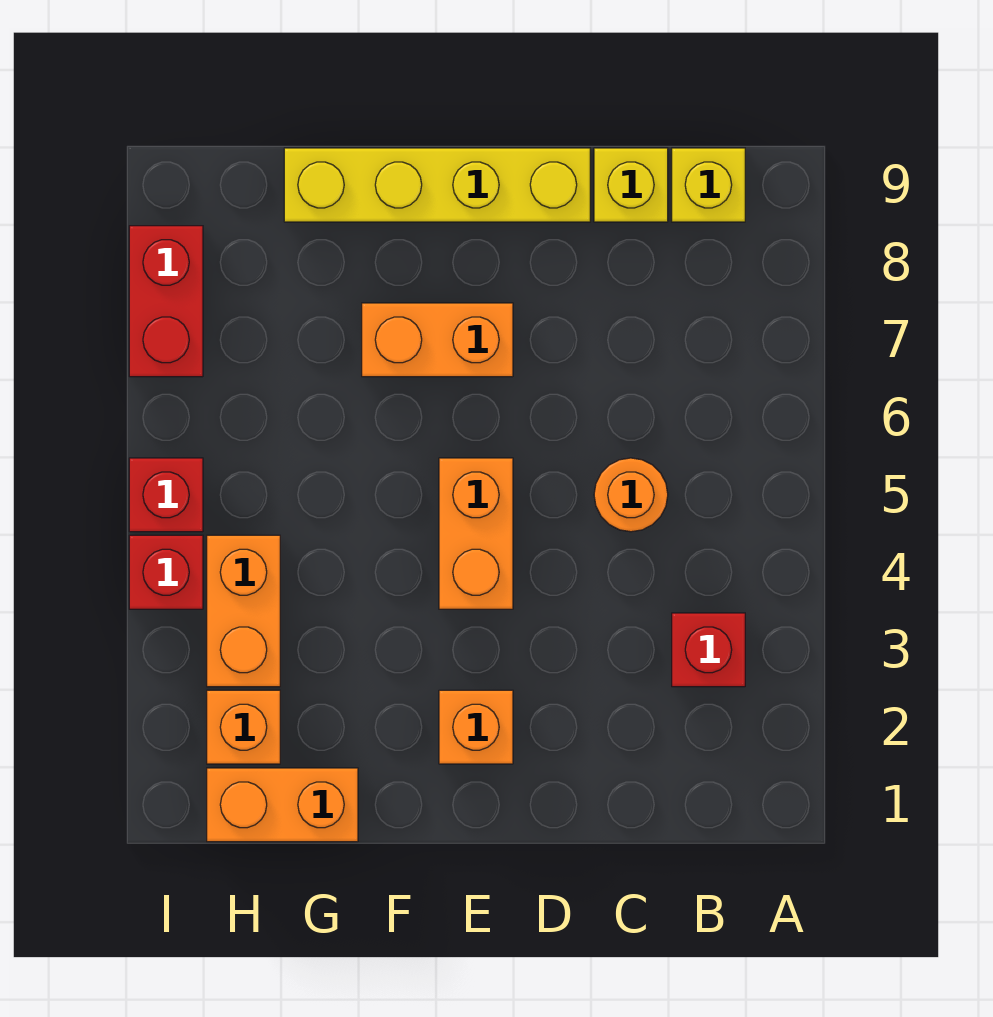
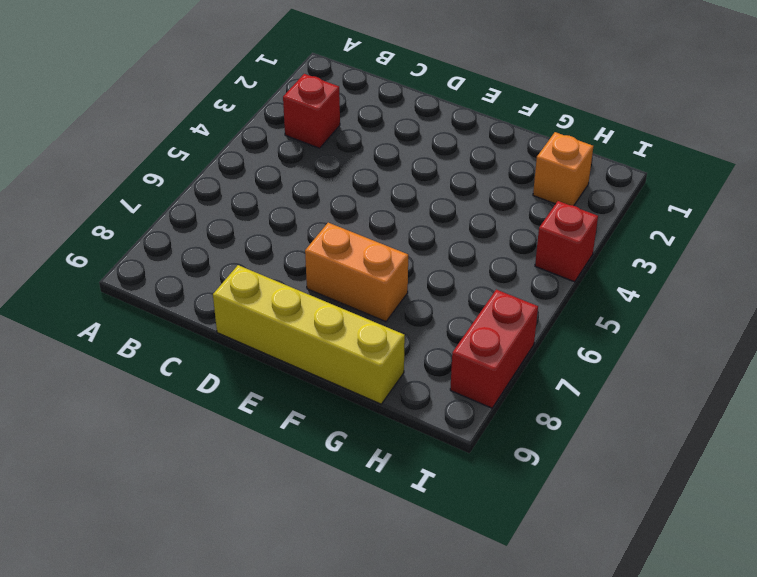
none -> yellow 1x1 brick [672,148,745,222]
none -> orange 1x1 round brick [594,458,668,532]
none -> yellow 1x1 brick [594,148,668,222]

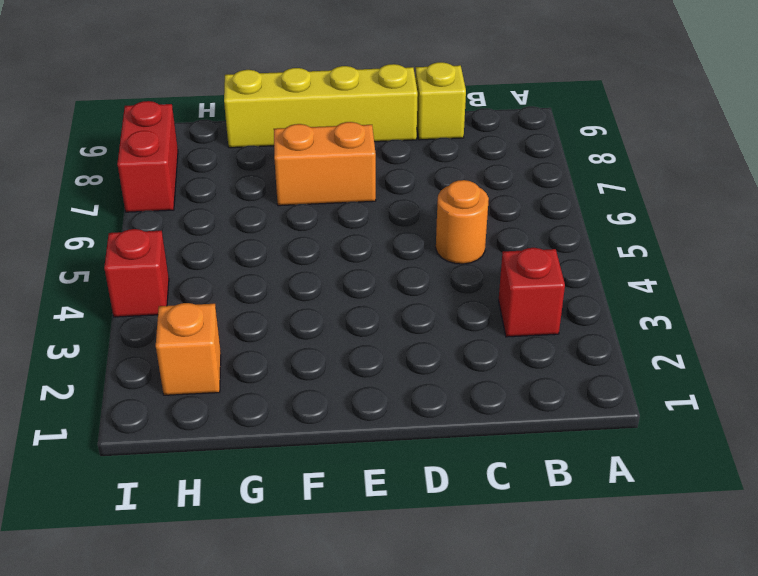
none -> yellow 1x1 brick [672,148,745,222]
none -> orange 1x1 brick [439,690,513,764]
none -> orange 1x2 brick [439,458,513,609]

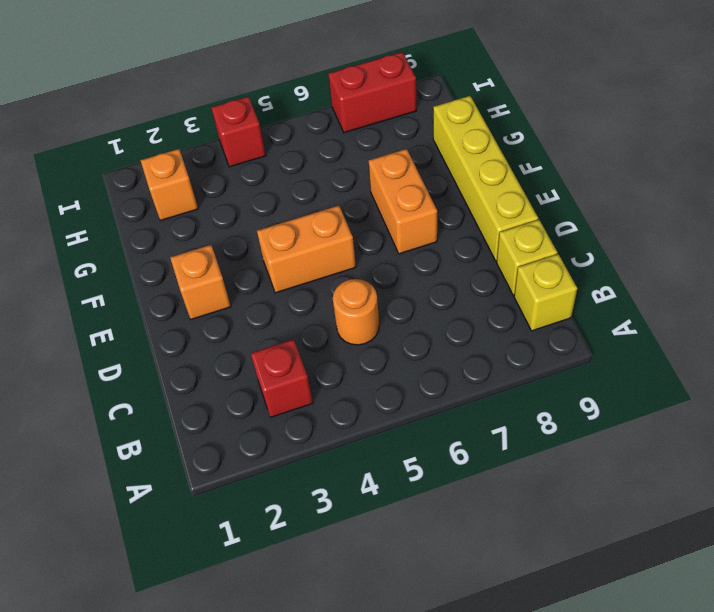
none -> orange 1x2 brick [207,768,358,842]
none -> orange 1x2 brick [207,535,280,687]
none -> red 1x1 brick [129,458,203,532]

